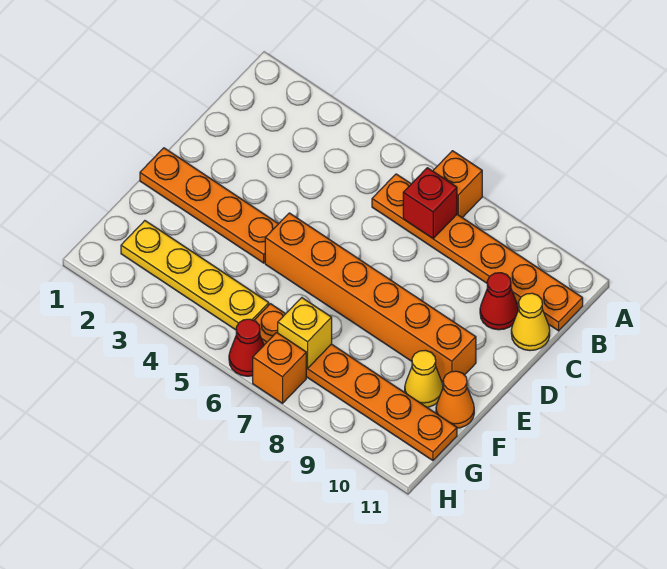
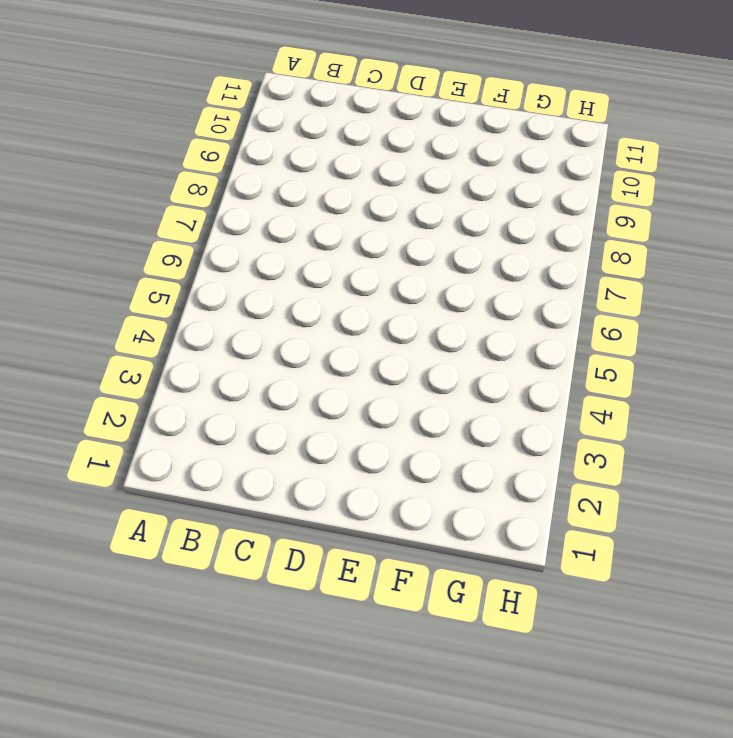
none -> orange 1x1 brick [433,151,482,218]
none -> orange 1x6 plate [372,174,583,331]
none -> red 1x1 cone [480,273,518,330]

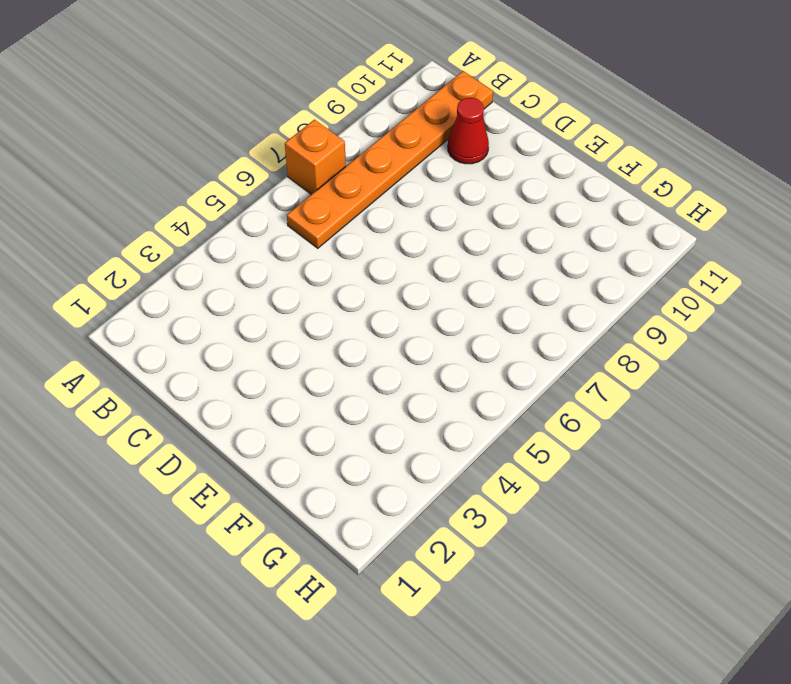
none -> yellow 1x1 cone [511,293,550,351]
none -> orange 1x4 plate [140,148,278,263]
none -> orange 1x6 brick [265,213,476,382]

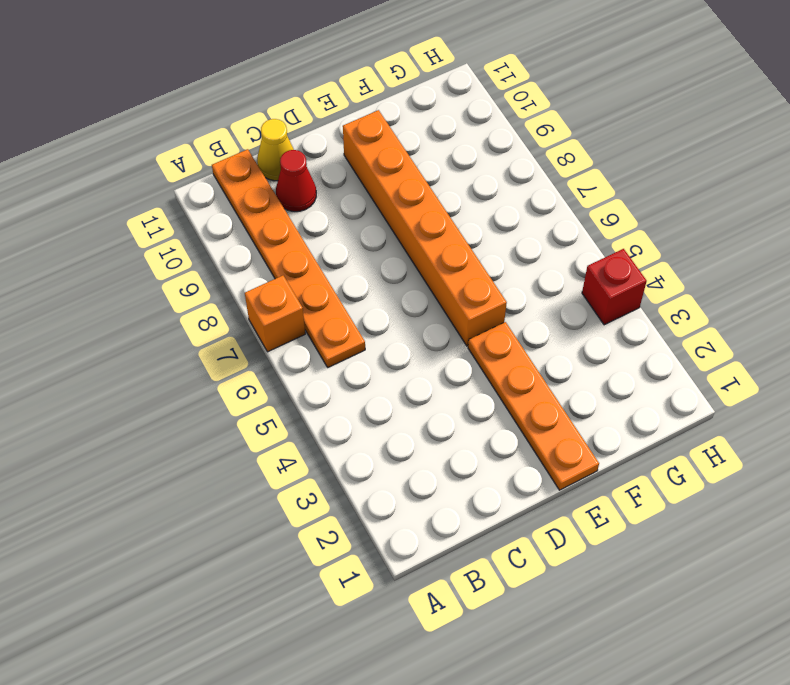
red 1x1 brick [582,249,647,325] -> red 1x1 brick moved to [403,168,457,238]
none -> yellow 1x1 cone [405,350,443,407]
none -> orange 1x1 cone [436,371,474,428]
none -> yellow 1x4 plate [121,221,269,330]

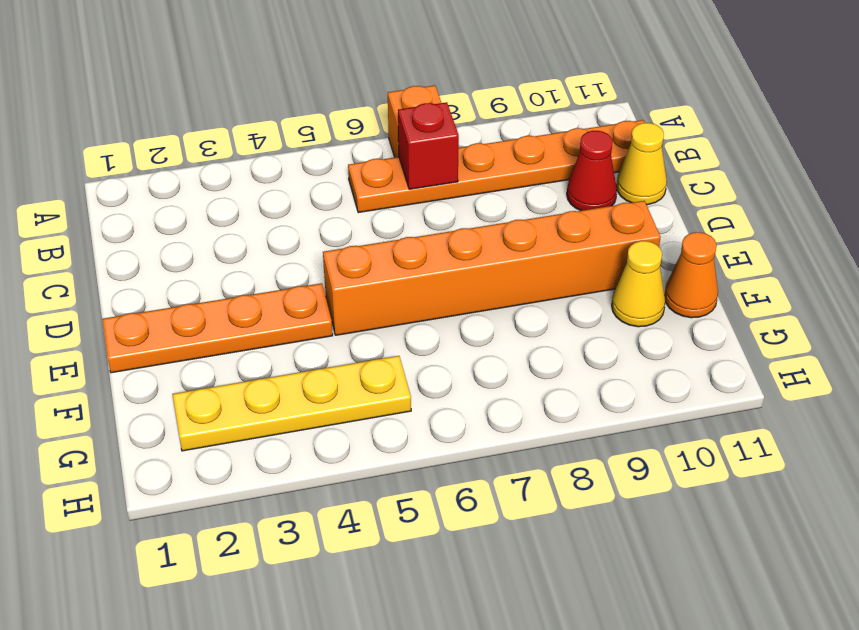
none -> orange 1x6 plate [254,304,457,460]
none -> red 1x1 cone [229,319,264,376]
none -> orange 1x1 brick [253,333,306,403]

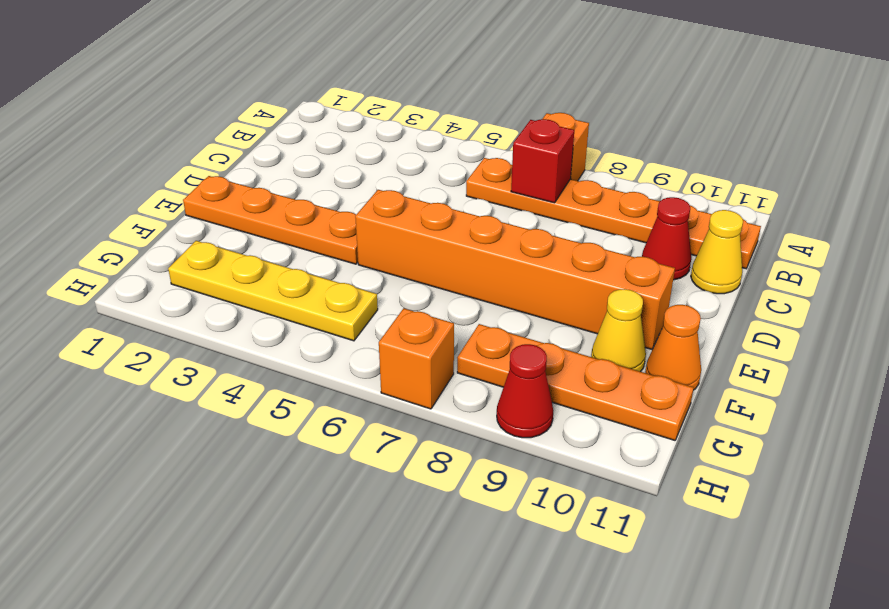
orange 1x4 plate [457,324,694,440] -> orange 1x6 plate [254,304,457,460]
red 1x1 cone [497,344,553,438] -> red 1x1 cone moved to [229,319,264,376]
none -> yellow 1x1 brick [278,298,332,369]

